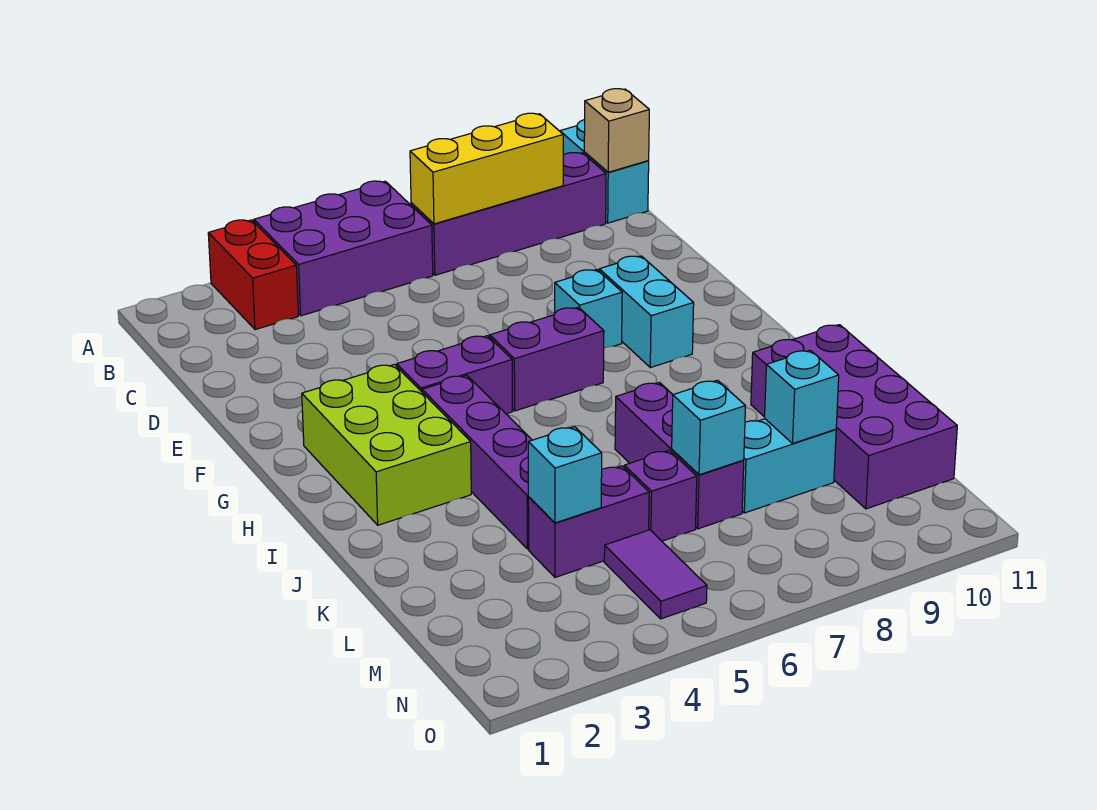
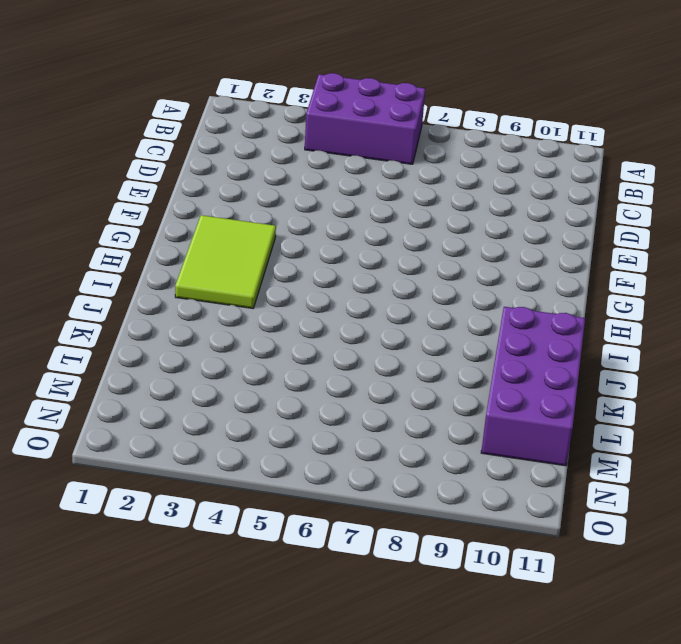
lime 2x3 tile [175,215,276,308] -> lime 2x3 brick [302,365,471,525]
none -> red 1x2 brick [208,220,298,330]
none -> cyan 1x2 brick [560,120,649,223]
none -> purple 1x4 brick [411,153,606,275]

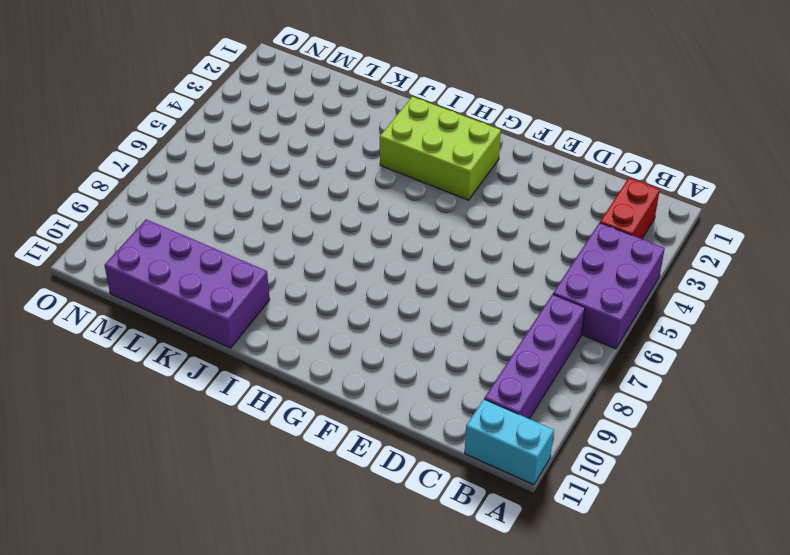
red 1x2 brick [600,178,660,239] -> red 1x2 brick turned to [208,220,298,330]
none -> cyan 1x1 brick [555,270,622,348]
none -> cyan 1x2 brick [599,256,694,368]
none -> purple 1x2 brick [397,336,513,414]

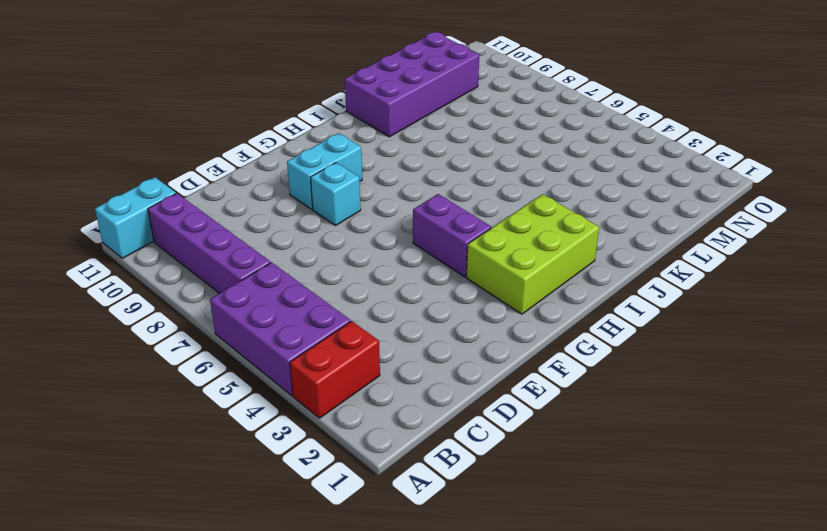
none -> purple 1x2 brick [490,307,604,411]
none -> purple 1x4 brick [422,375,532,549]
none -> purple 1x3 brick [615,383,744,529]

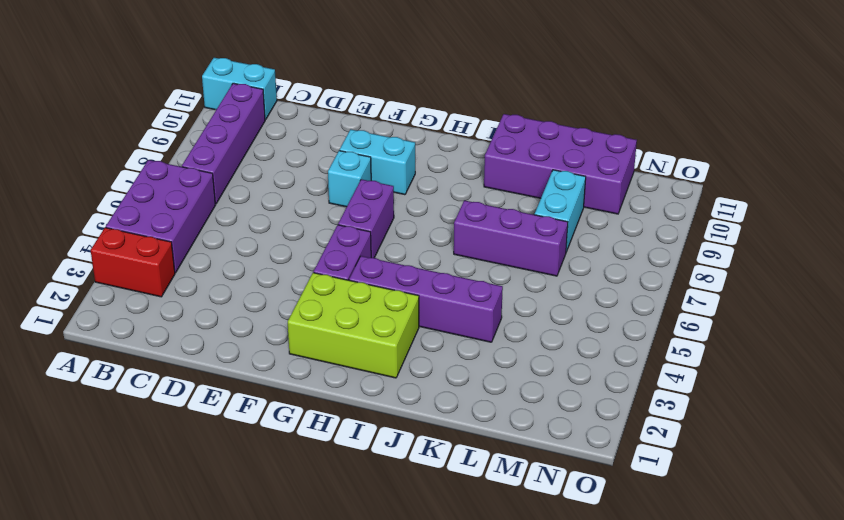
none -> purple 1x2 brick [528,466,649,577]
none -> purple 1x1 brick [624,450,697,541]
none -> purple 1x2 tile [604,530,707,619]

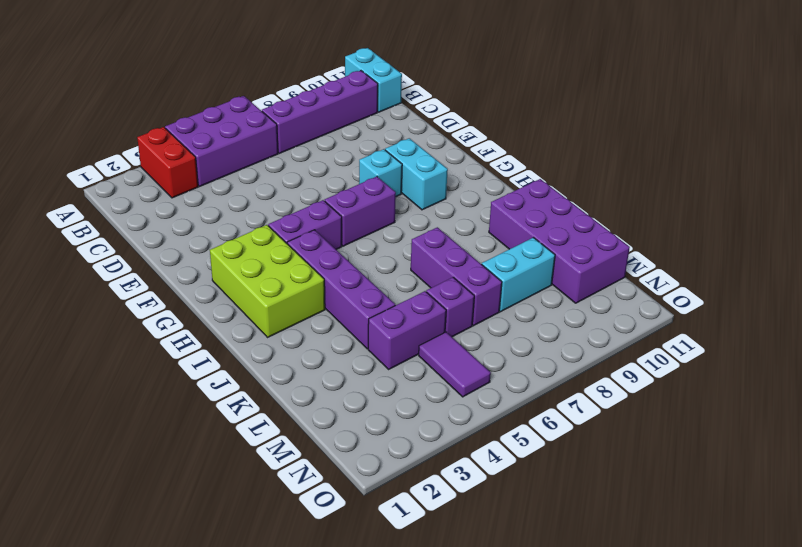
none -> yellow 1x3 brick [410,113,563,224]
none -> tan 1x1 brick [584,89,649,172]
none -> cyan 1x1 brick [528,427,602,523]

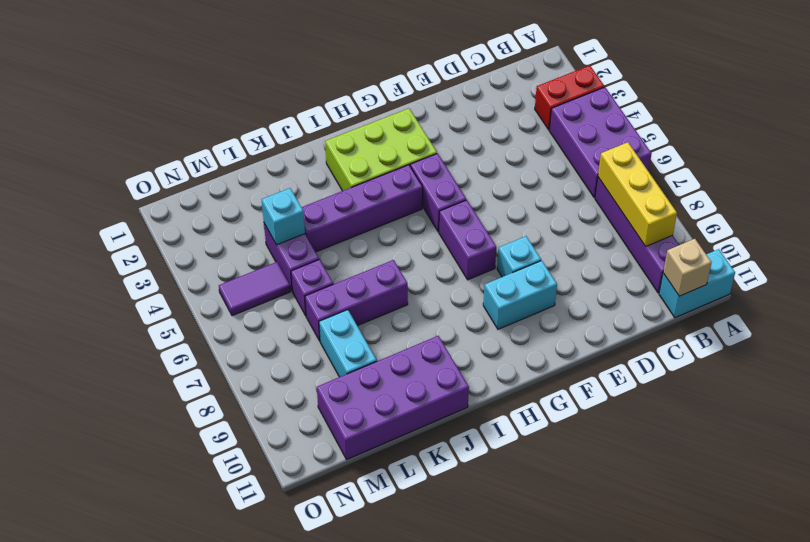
none -> cyan 1x1 brick [672,380,746,475]
none -> cyan 1x1 brick [765,350,839,443]

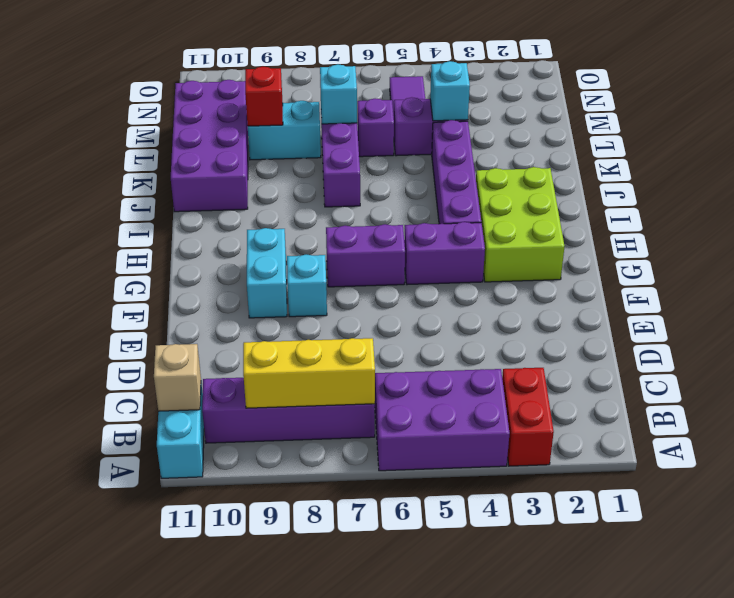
red 1x1 brick [245,67,283,126] -> cyan 1x1 brick [765,350,839,443]

